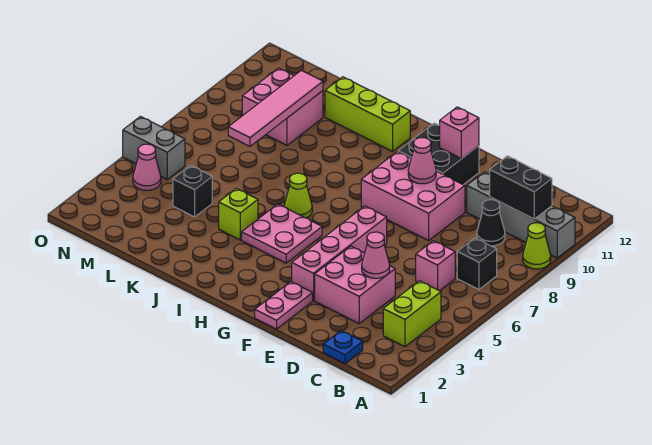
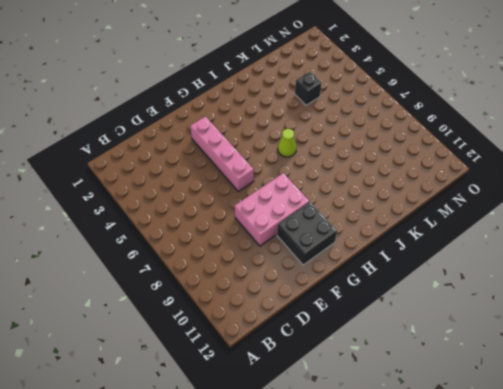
none -> lime 1x1 cone [523,223,551,269]
none -> grey 1x4 brick [467,172,575,258]
none -> lime 1x2 brick [383,281,441,347]

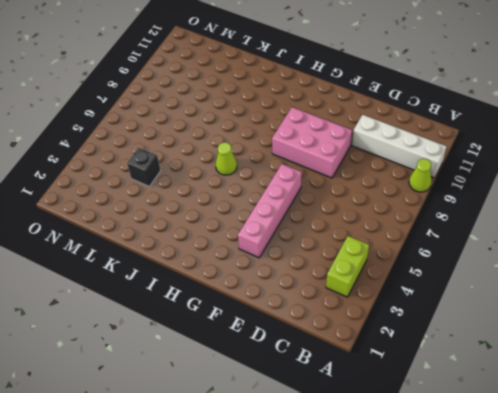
white 1x4 brick [352,115,447,178] -> grey 1x4 brick [467,172,575,258]
none -> black 1x1 brick [457,238,497,289]
none -> blue 1x1 plate [323,331,363,364]
none -> pink 1x1 brick [416,241,455,291]

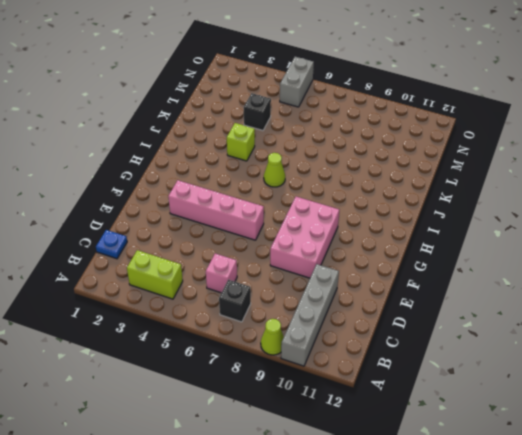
none -> black 1x1 cone [477,200,505,246]
none -> pink 2x2 brick [315,246,395,323]
none -> pink 1x2 plate [255,282,313,329]

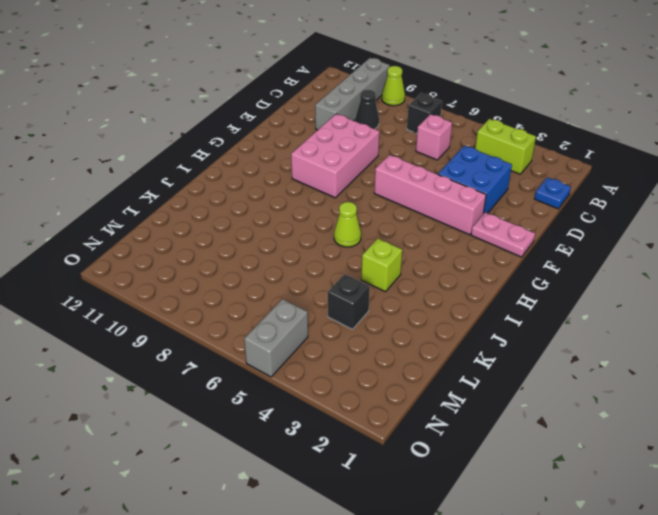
blue 2x2 brick [438,146,512,214] -> pink 2x2 brick [315,246,395,323]
none -> black 2x2 brick [398,123,479,185]
none -> pink 2x2 plate [242,204,322,263]
none -> lime 1x3 brick [325,77,410,151]

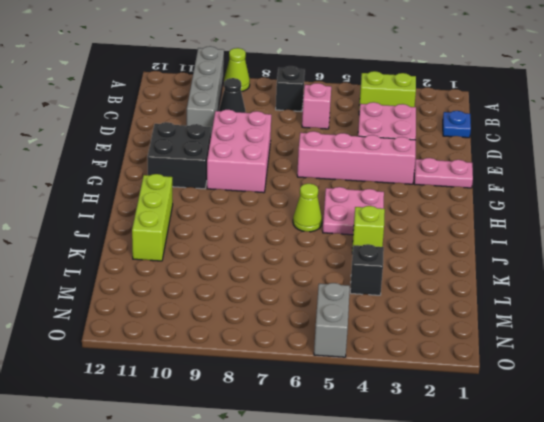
none -> pink 2x2 brick [242,68,323,145]
none -> pink 1x1 cone [133,144,161,190]
none -> black 1x2 brick [490,156,552,219]

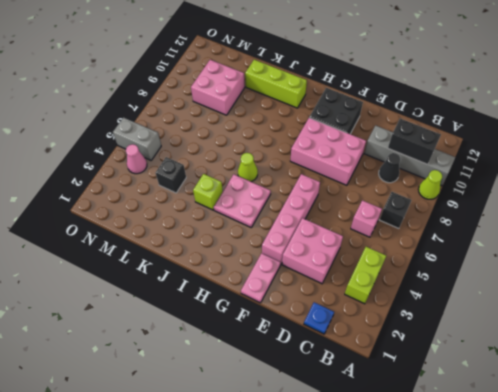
none -> pink 1x1 cone [362,232,390,278]
none -> pink 1x1 cone [408,138,436,184]
none -> pink 1x1 brick [440,107,479,159]

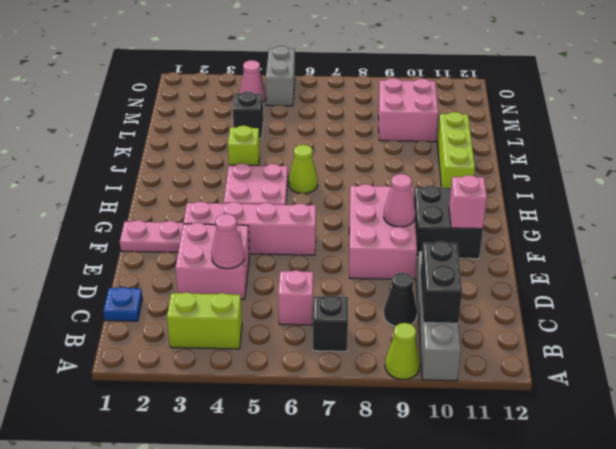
none -> pink 1x4 tile [228,70,323,146]

